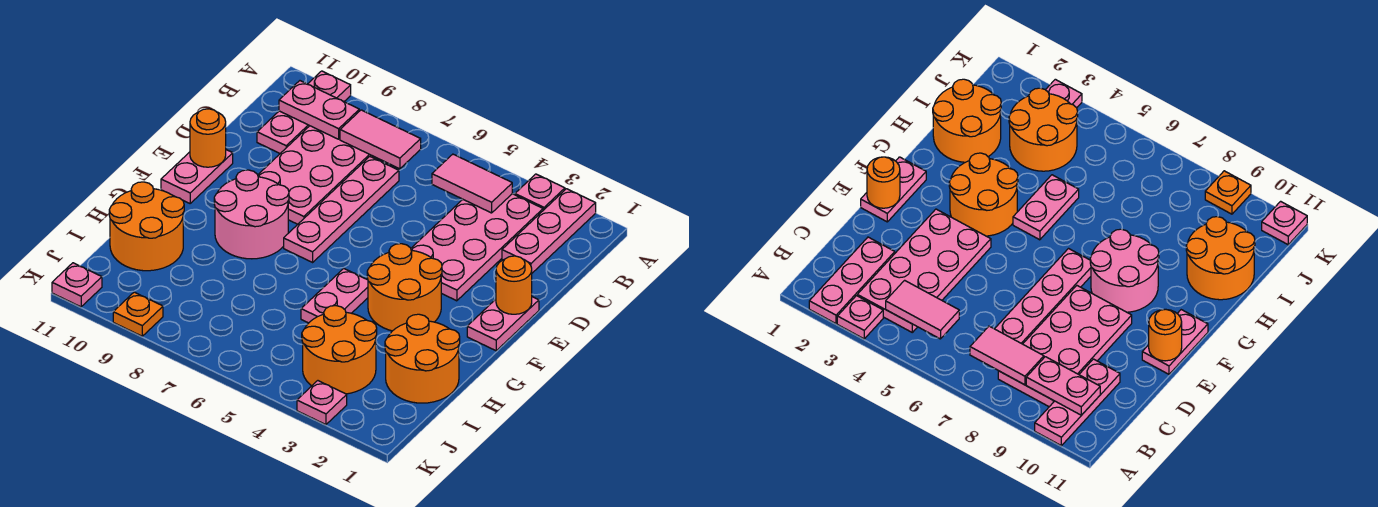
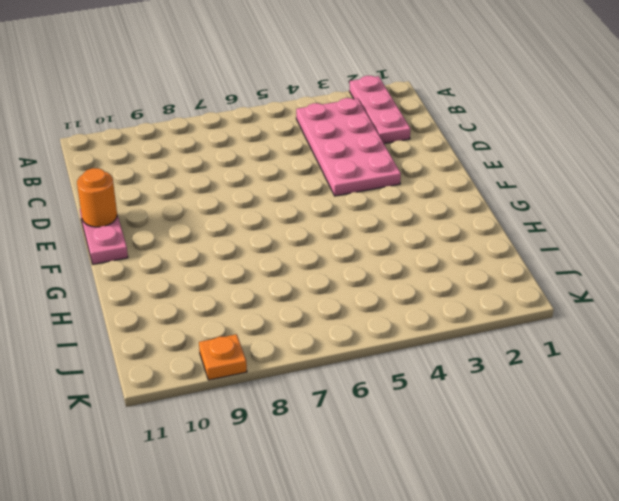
none -> pink 1x1 plate [515,174,565,210]
none -> pink 1x3 plate [257,71,351,153]
none -> pink 2x4 plate [258,126,377,224]

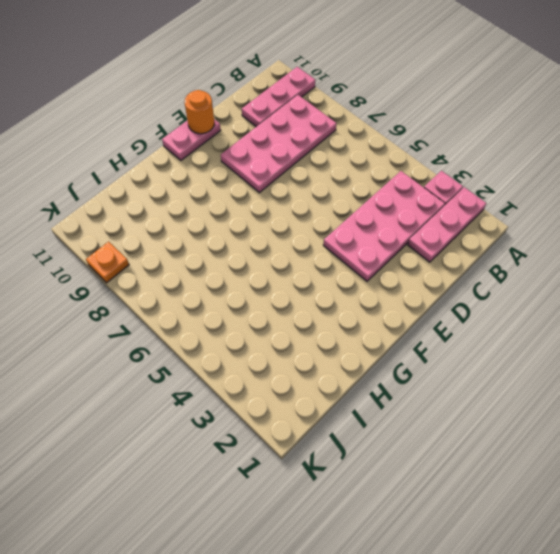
none -> pink 1x4 plate [284,157,399,262]
none -> pink 1x2 plate [467,297,539,351]
none -> orange 2x2 round brick [367,244,442,331]

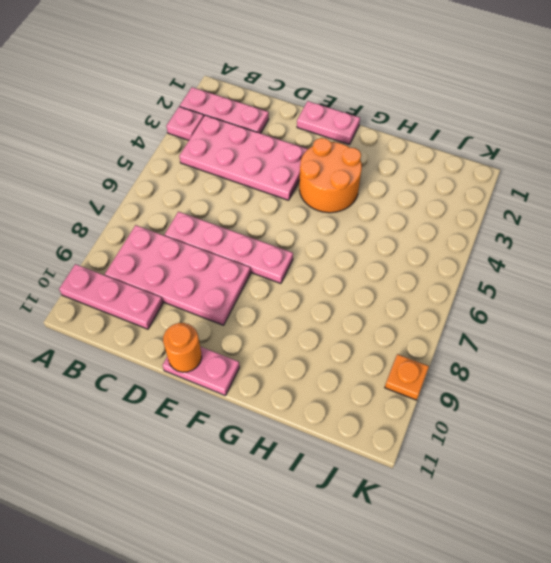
none -> pink 2x2 round brick [214,170,289,259]
none -> pink 1x2 plate [301,269,368,323]
none -> orange 2x2 round brick [385,314,460,403]

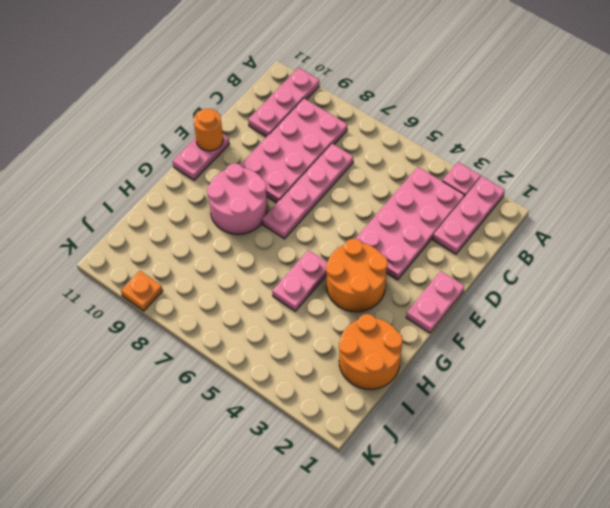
none -> orange 2x2 round brick [109,182,184,271]
none -> orange 2x2 round brick [302,306,377,394]
none -> pink 1x1 plate [297,381,347,425]

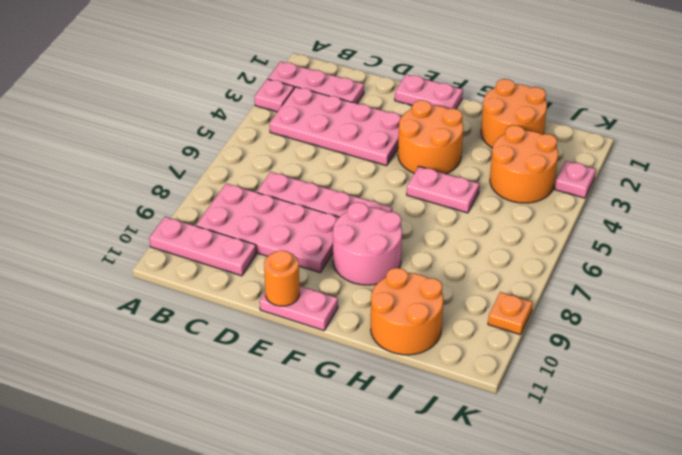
none -> pink 1x1 plate [52,263,102,307]
none -> pink 1x2 tile [432,154,512,213]
none -> pink 1x2 tile [340,110,421,169]

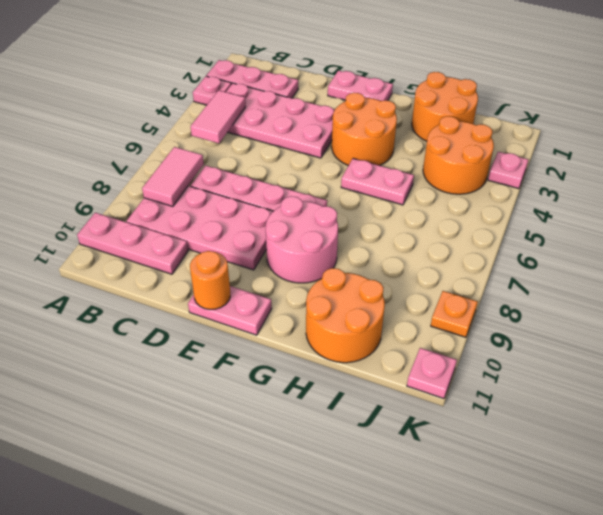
none -> pink 1x2 plate [279,81,359,139]
none -> orange 1x1 round brick [496,256,532,314]

